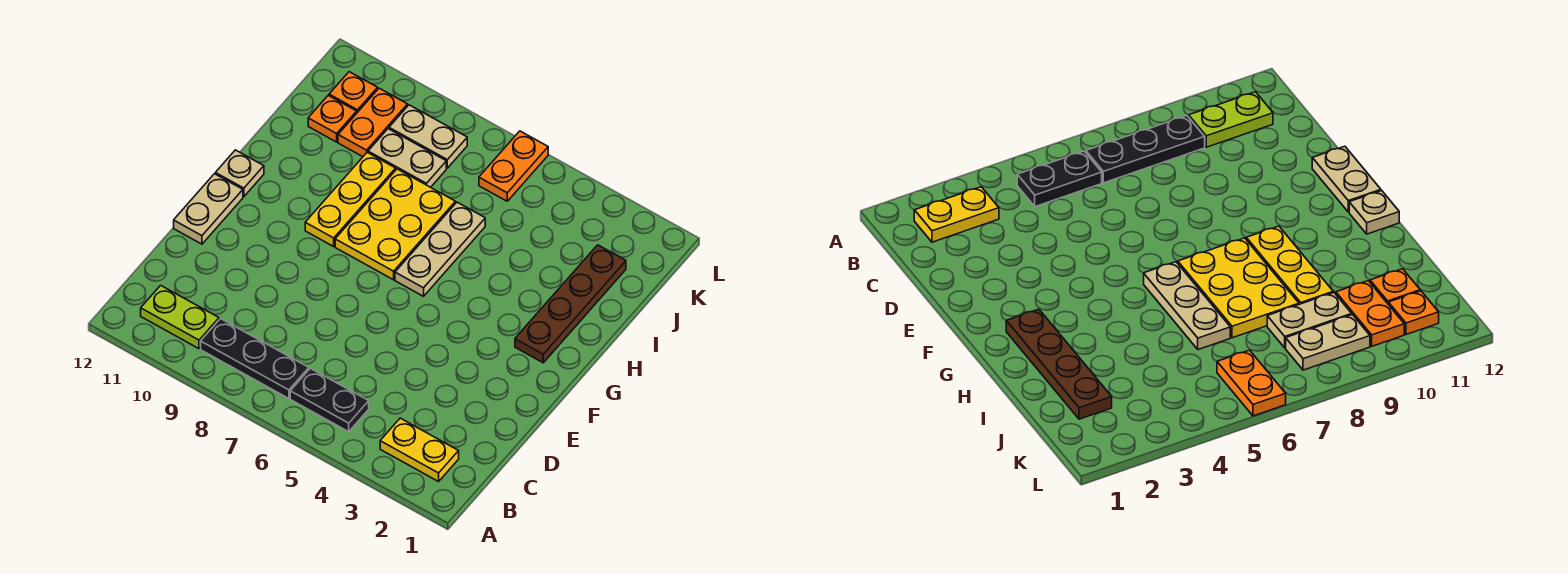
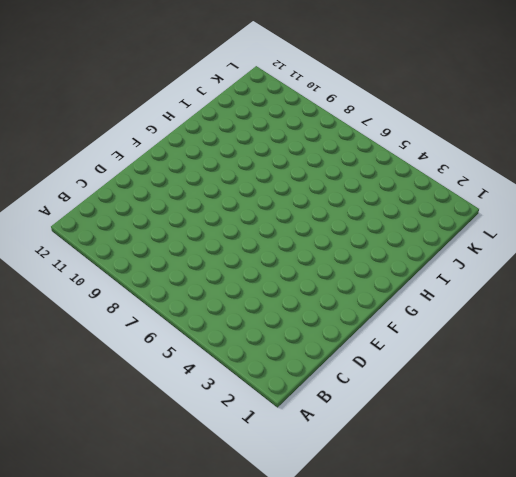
none -> yellow 1x2 plate [380,418,459,481]
none -> black 1x2 plate [290,368,369,432]
none -> black 1x3 plate [201,319,309,398]

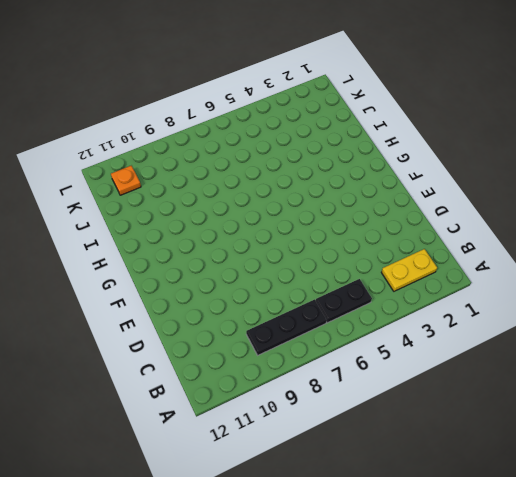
none -> lime 1x2 plate [141,285,219,349]
none -> tan 1x2 plate [174,174,243,244]
none -> brown 1x4 plate [515,245,626,363]

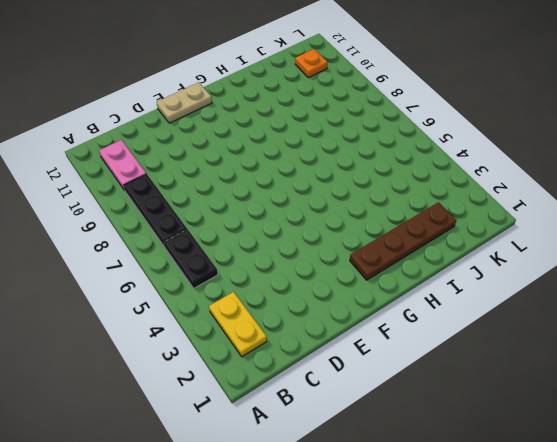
pink 1x2 plate [99,140,146,190] -> lime 1x2 plate [141,285,219,349]
none -> tan 1x3 plate [395,202,485,296]
none -> yellow 2x3 plate [335,169,455,280]
none -> yellow 1x3 plate [305,152,396,246]

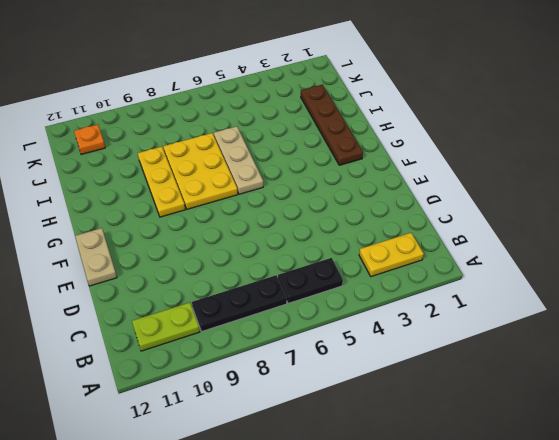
none -> tan 1x1 plate [215,150,264,197]
none -> tan 1x2 plate [368,129,446,187]
none -> orange 1x2 plate [338,88,408,157]

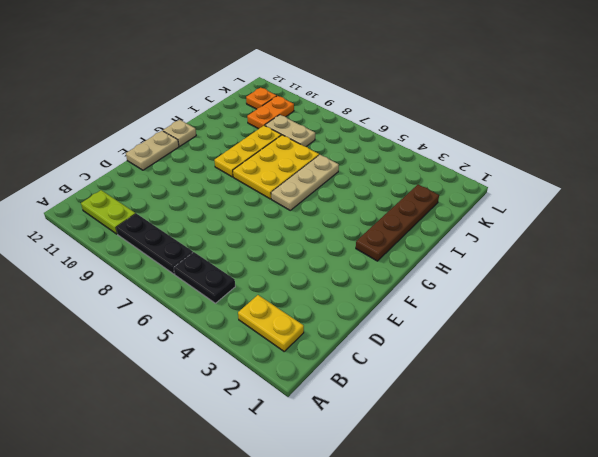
none -> orange 1x1 plate [308,95,357,142]
none -> orange 1x2 plate [479,131,548,201]
none -> tan 1x2 plate [389,105,467,168]

